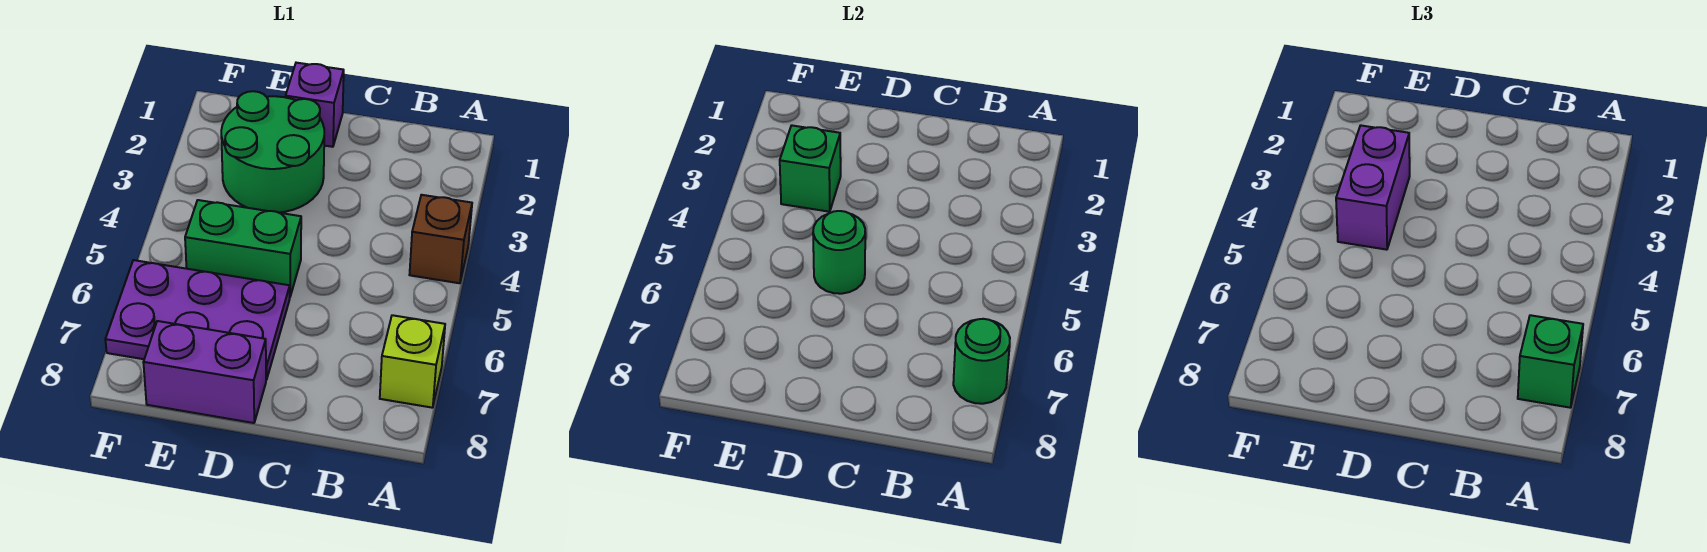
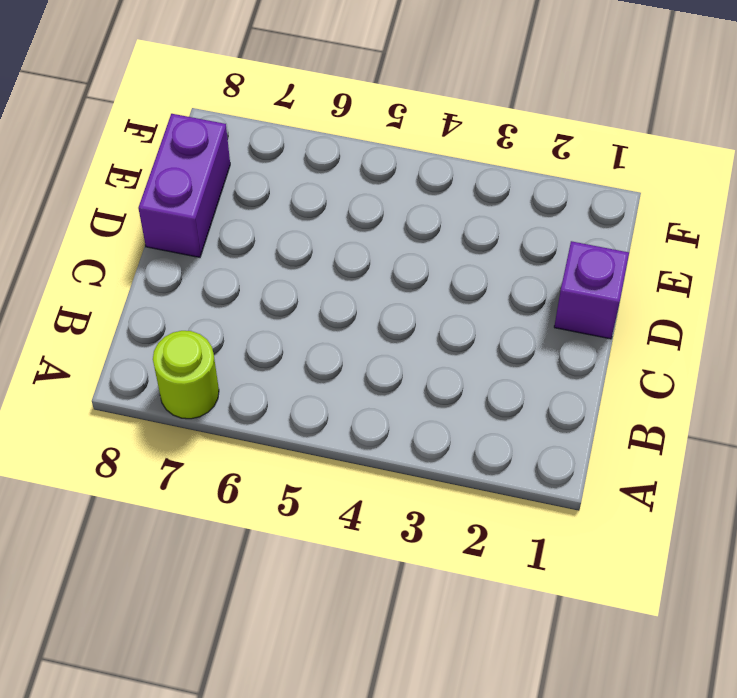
lime 1x1 round brick [153,331,219,419] -> lime 1x1 brick [380,315,445,408]
none -> brown 1x1 brick [410,195,472,283]
none -> green 2x2 round brick [221,91,324,213]
none -> green 1x2 brick [185,200,301,296]

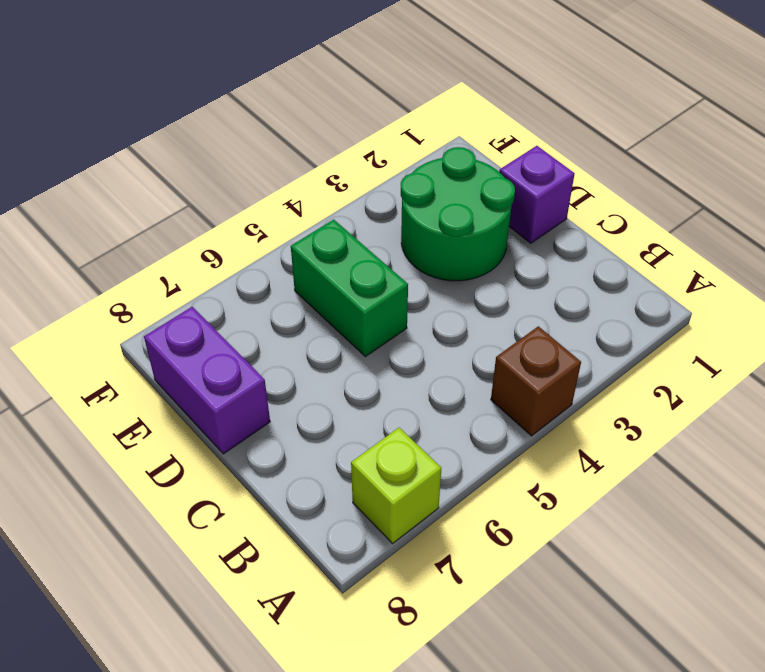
none -> purple 2x3 plate [105,260,290,380]
none -> green 1x1 round brick [953,319,1010,404]
none -> green 1x1 round brick [813,211,865,294]

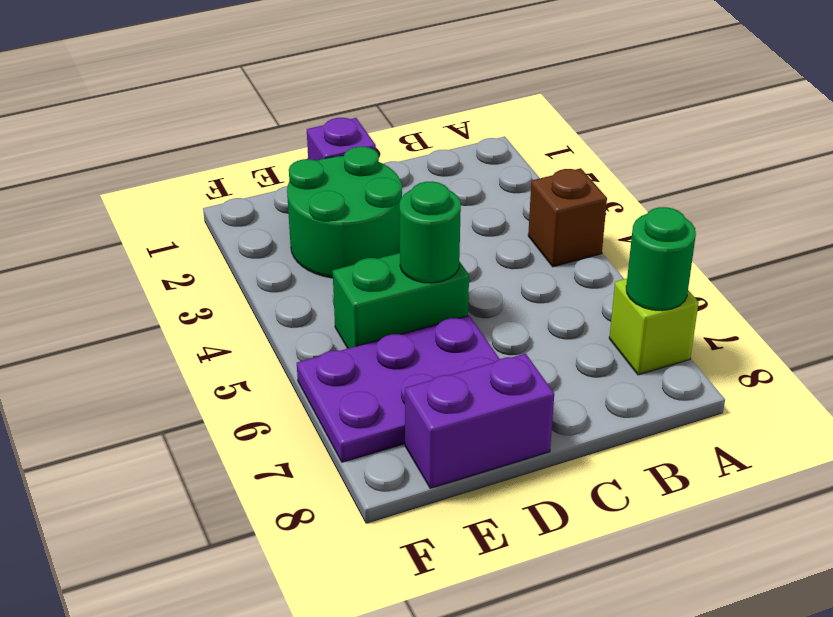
none -> green 1x1 brick [780,125,841,212]
none -> green 1x1 brick [1518,315,1583,408]
none -> purple 1x2 brick [1336,125,1410,250]

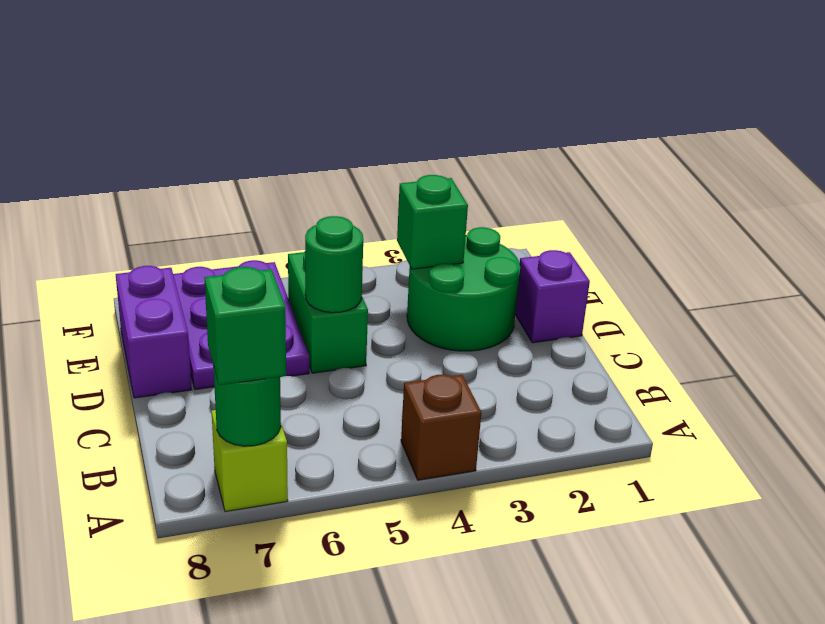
none -> purple 1x2 brick [1336,125,1410,250]

